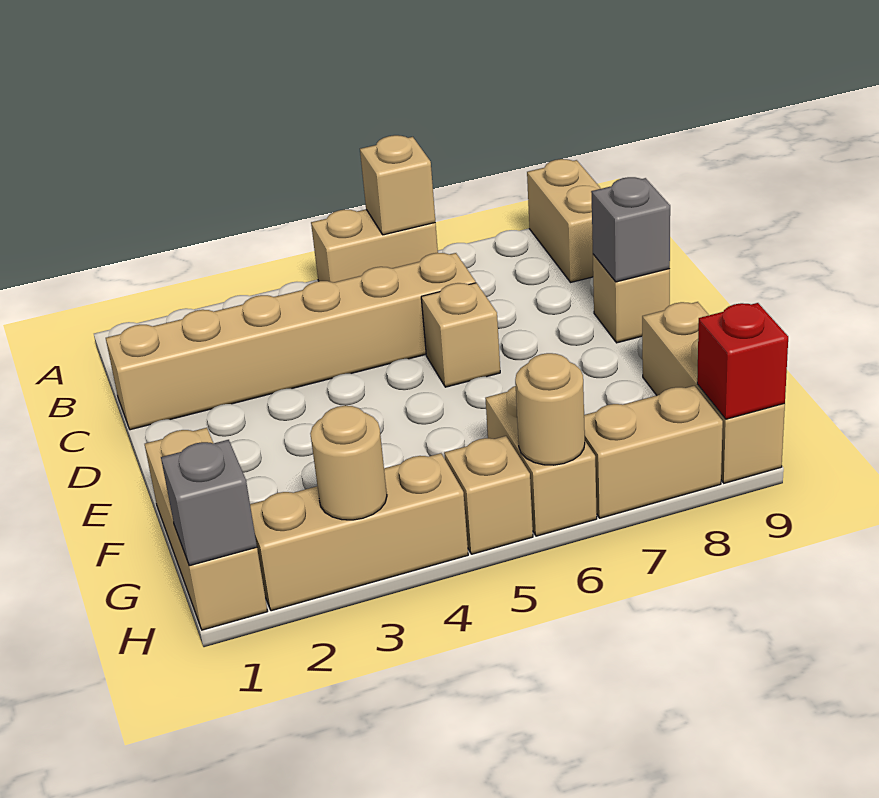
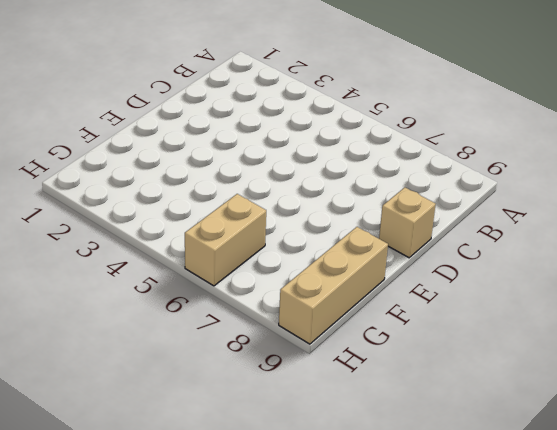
none -> tan 1x2 brick [311,210,438,283]
none -> tan 1x2 brick [527,159,601,283]
none -> tan 1x6 brick [106,253,476,430]

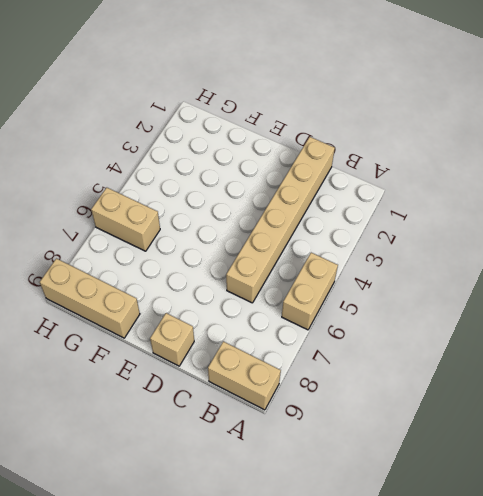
none -> tan 1x1 brick [421,283,500,387]
none -> tan 1x3 brick [145,428,267,630]
none -> tan 1x3 brick [250,453,468,611]

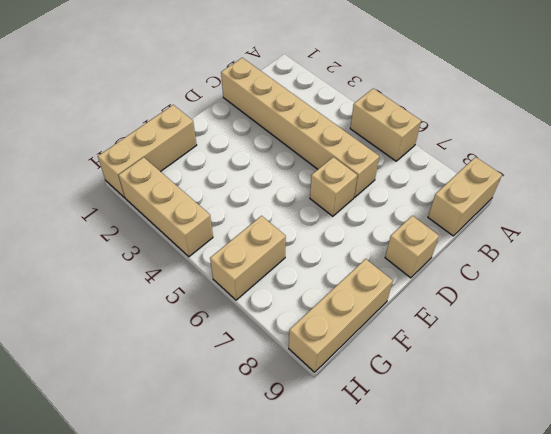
none -> tan 1x1 brick [444,436,533,554]
none -> tan 1x2 brick [584,386,723,518]
none -> tan 1x1 brick [360,135,435,235]

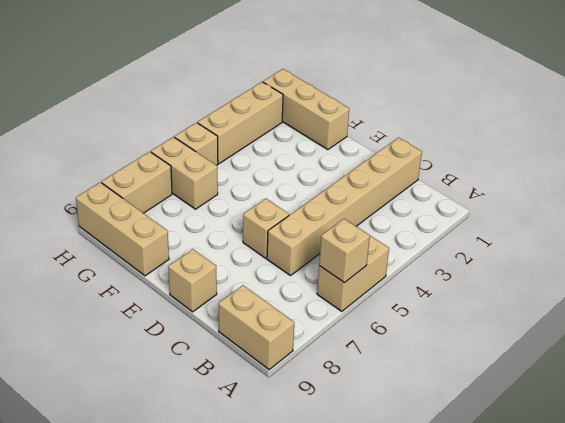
none -> grey 1x1 brick [591,177,670,282]
none -> grey 1x1 brick [161,440,257,566]
none -> tan 1x1 round brick [310,406,387,520]

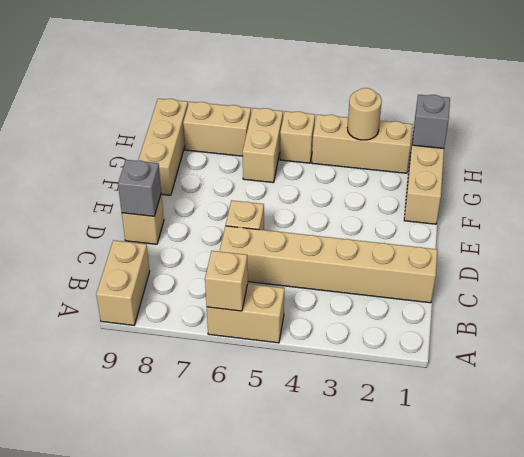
none -> tan 1x1 round brick [515,353,585,465]
none -> red 1x1 brick [697,303,788,419]

